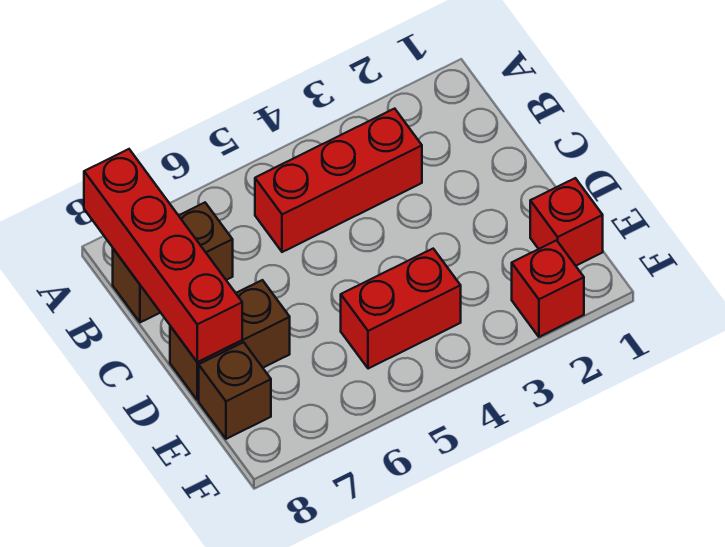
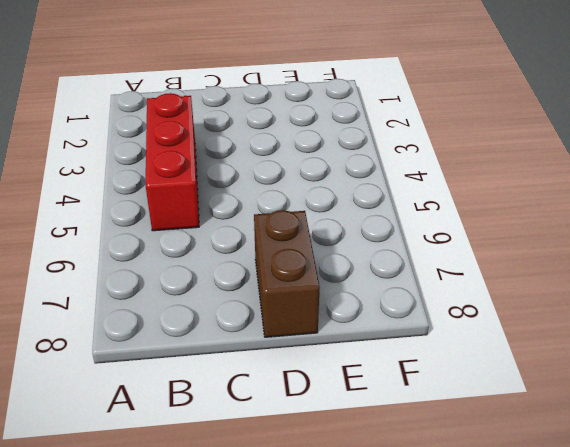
none -> brown 1x2 brick [113,203,233,322]
none -> red 1x1 brick [530,178,603,266]

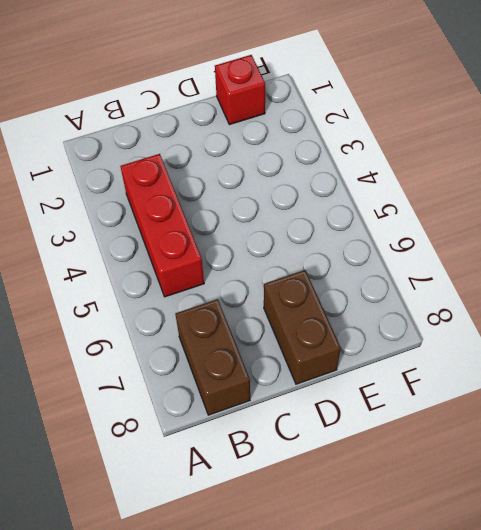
none -> red 1x2 brick [341,249,461,369]
none -> brown 1x1 brick [199,342,271,439]

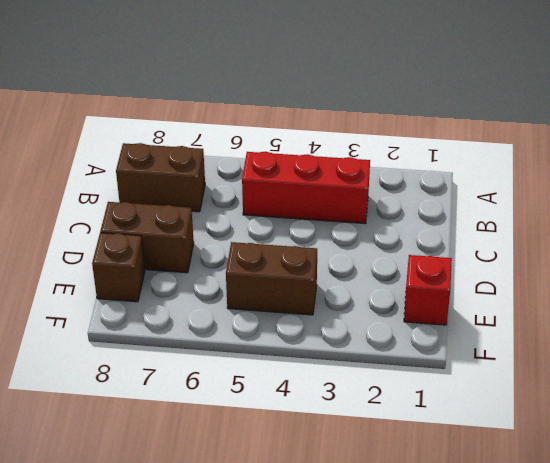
brown 1x2 brick [226,242,317,315] -> red 1x2 brick [341,249,461,369]
none -> red 1x1 brick [512,240,584,337]
none -> red 1x4 brick [84,149,242,362]

